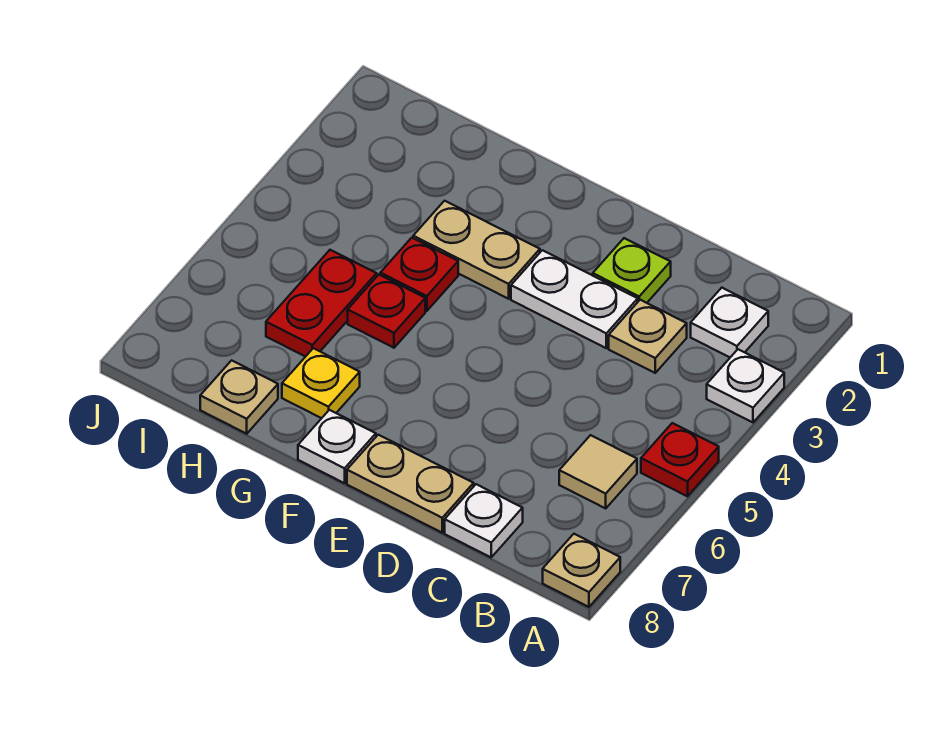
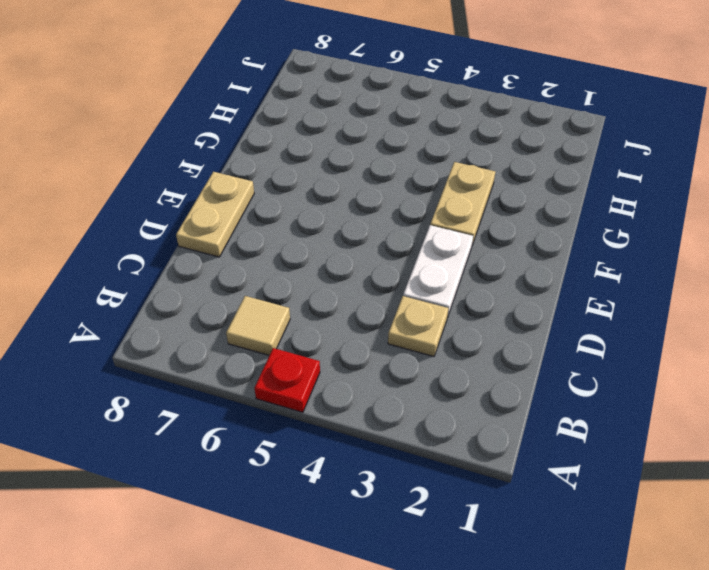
none -> white 1x1 plate [707,349,784,422]
none -> tan 1x1 plate [543,534,620,607]
none -> white 1x1 plate [691,288,768,357]

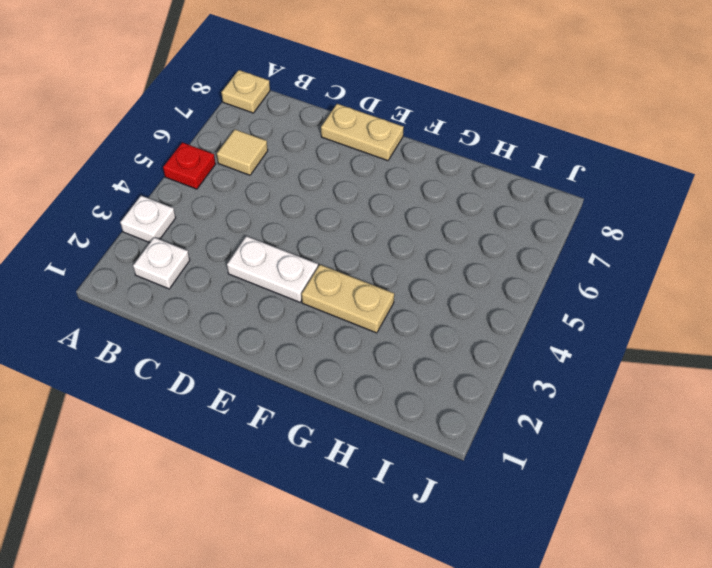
none -> tan 1x1 plate [609,300,687,373]
none -> white 1x1 plate [445,484,523,557]
none -> lime 1x1 plate [593,238,671,303]

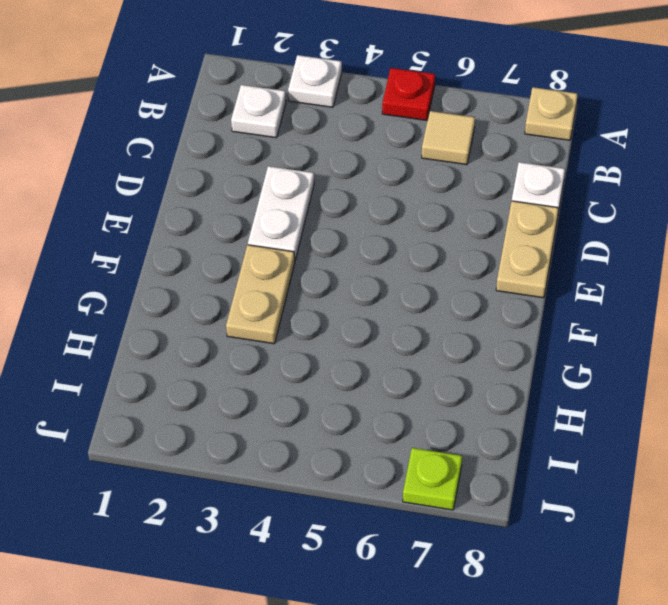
lime 1x1 plate [403,448,462,510] -> lime 1x1 plate moved to [593,238,671,303]
none -> tan 1x1 plate [609,300,687,373]
none -> white 1x1 plate [298,410,376,483]
none -> red 1x1 plate [380,238,458,311]

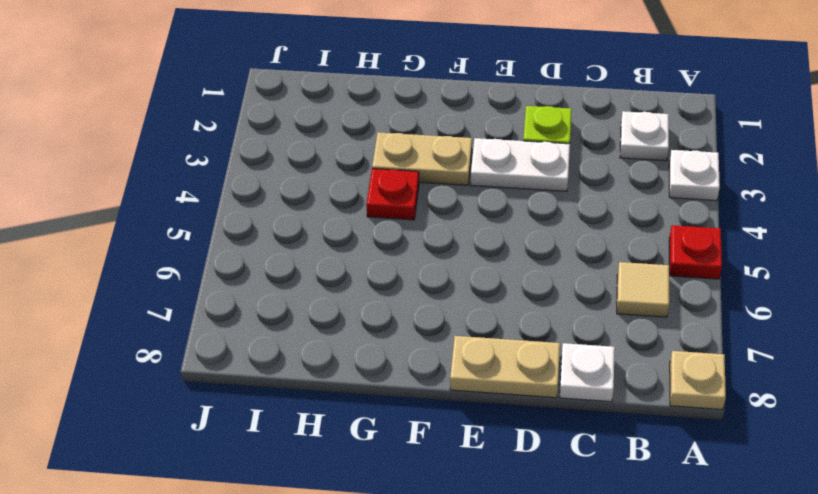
none -> tan 1x1 plate [609,300,687,373]
none -> white 1x1 plate [298,410,376,483]
none -> red 1x1 plate [348,275,425,348]

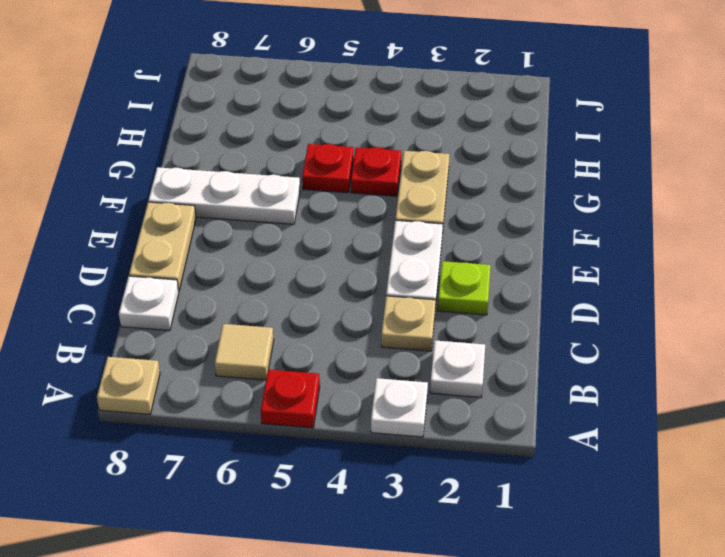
white 1x3 plate [148,167,300,224] -> white 1x1 plate [298,410,376,483]
none -> yellow 1x1 plate [282,348,360,418]
none -> red 1x2 plate [266,250,377,357]
none -> tan 1x1 plate [200,360,278,434]

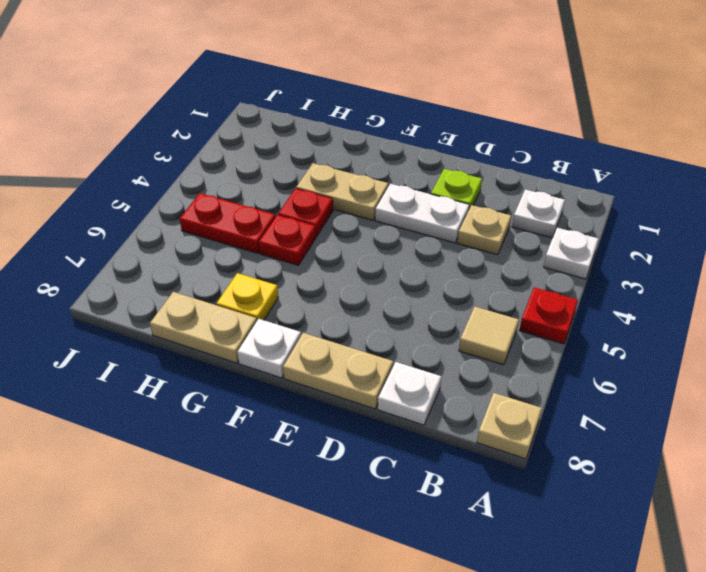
tan 1x2 plate [150,292,257,363] -> tan 1x1 plate [200,360,278,434]
red 1x2 plate [180,193,275,253] -> red 1x2 plate turned to [266,250,377,357]

